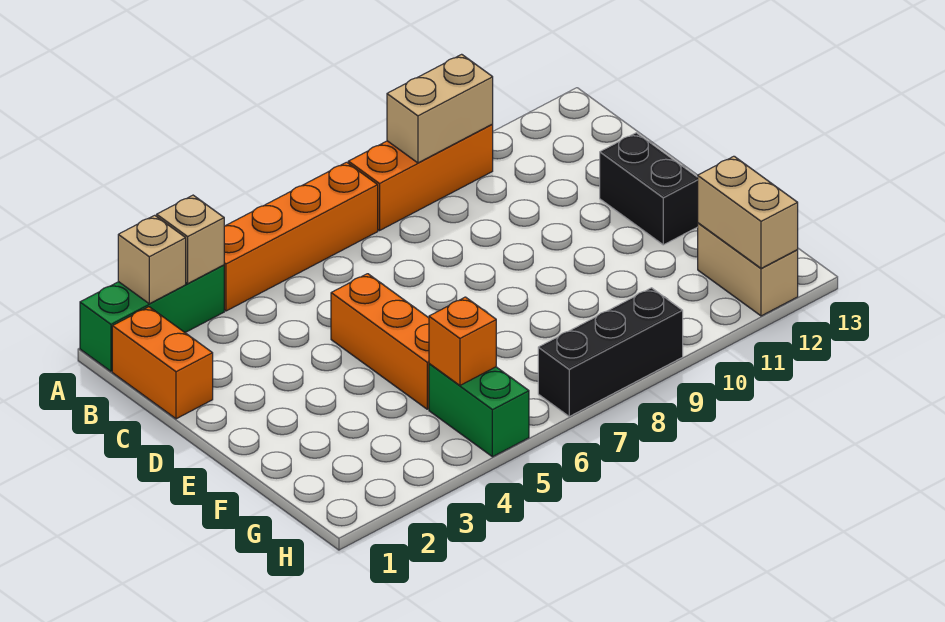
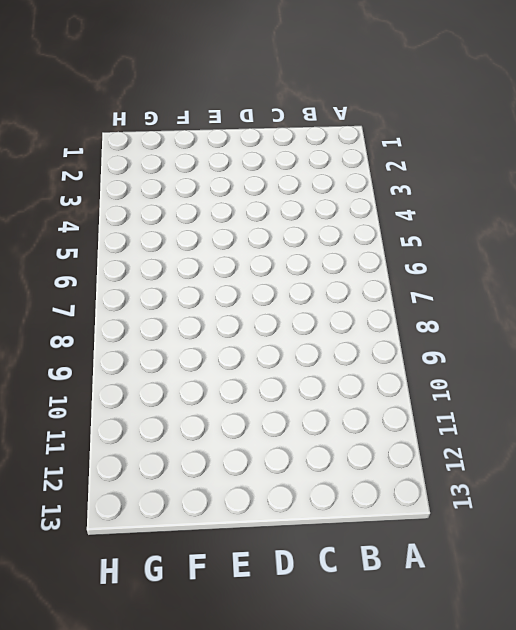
none -> green 1x3 brick [80,265,224,371]
none -> orange 1x4 brick [224,162,378,311]
none -> orange 1x3 brick [348,124,493,231]

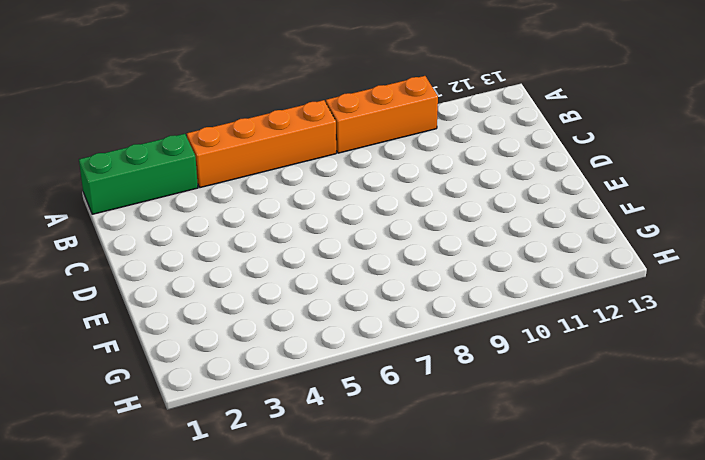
none -> orange 1x2 brick [112,307,213,419]
none -> orange 1x3 brick [331,274,429,409]
none -> black 1x2 brick [600,133,698,245]

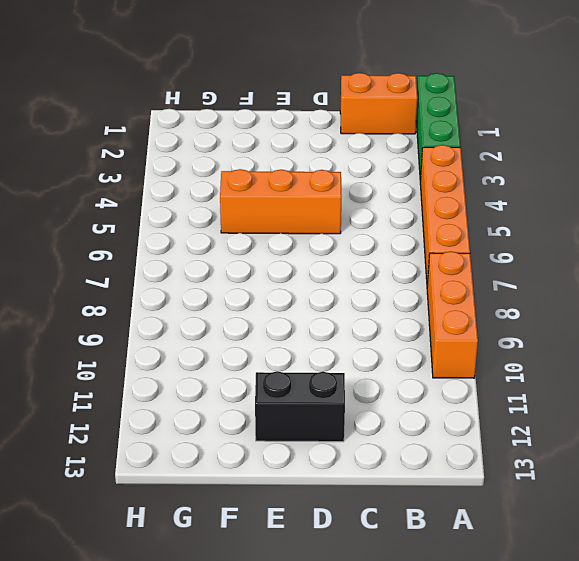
none -> green 1x2 brick [429,364,529,457]
none -> tan 1x2 brick [698,223,798,316]
none -> black 1x3 brick [538,288,683,416]

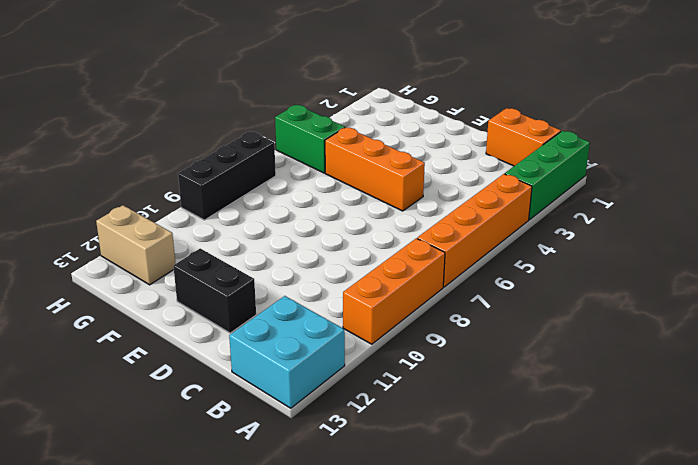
cyan 2x2 brick [229,296,345,408] -> none
none -> tan 1x1 brick [118,215,186,304]
none -> tan 1x1 brick [157,195,224,283]
none -> tan 1x2 brick [387,54,493,163]

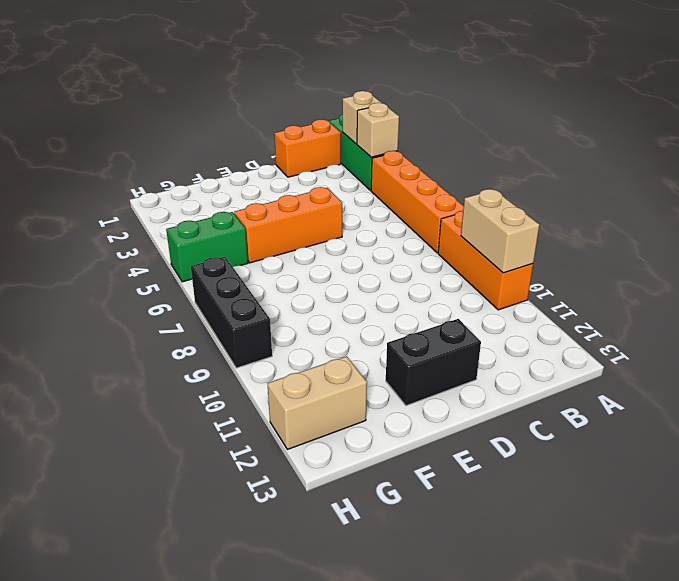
none -> orange 1x1 brick [429,297,496,385]
none -> tan 1x2 brick [698,156,798,268]

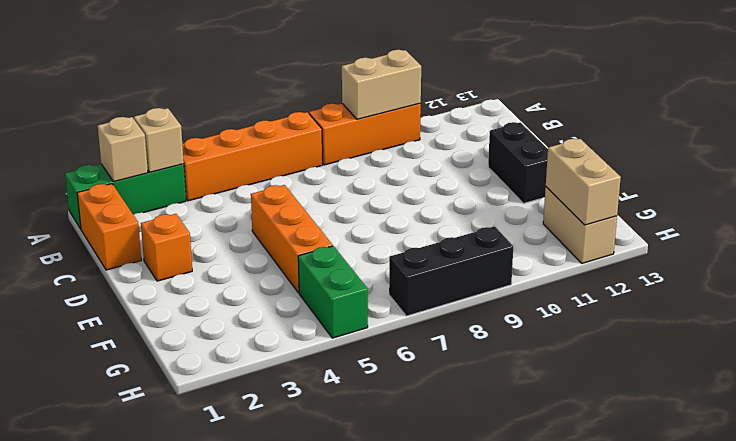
orange 1x1 brick [141,214,192,281] -> orange 1x1 brick moved to [429,297,496,385]

